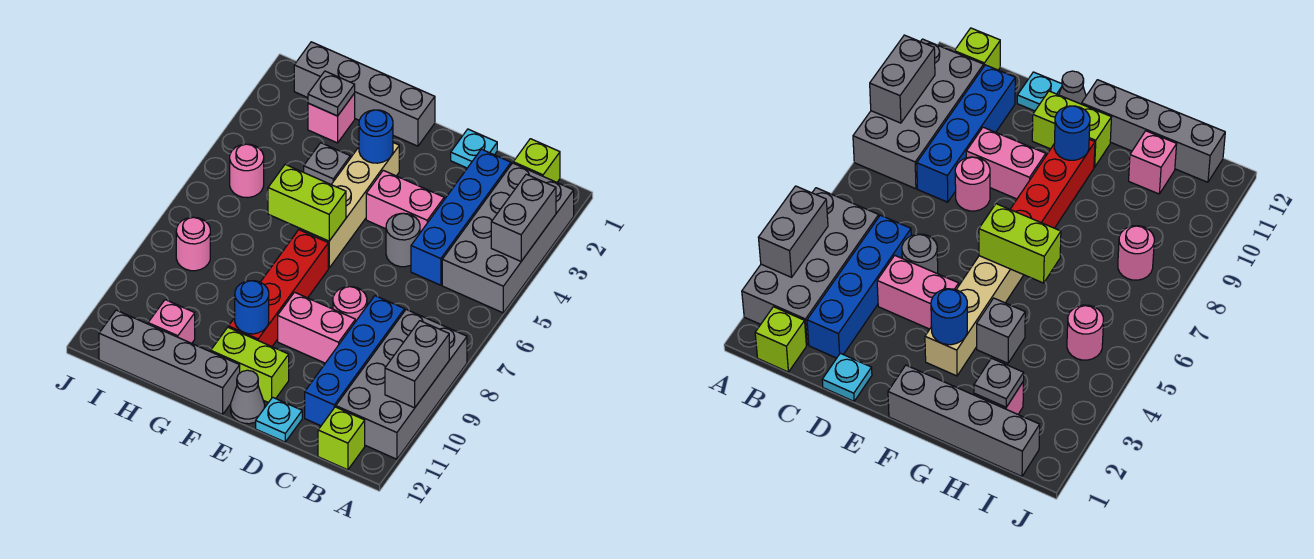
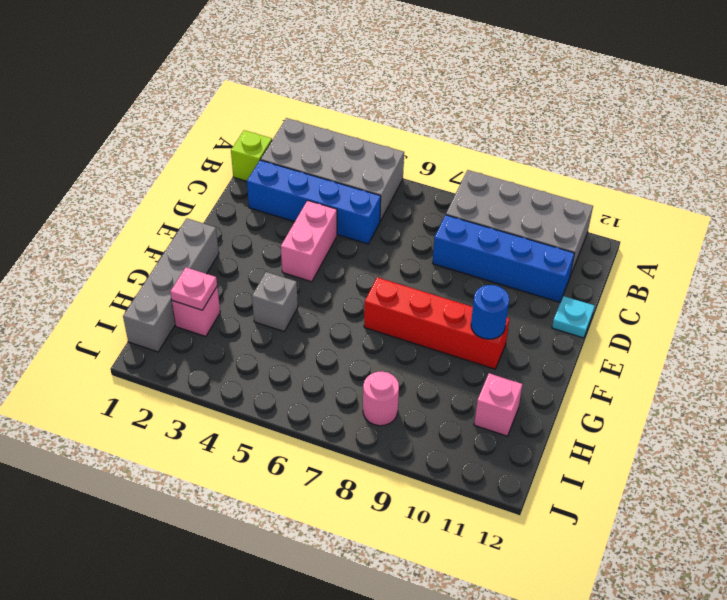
pink 1x1 plate [170,267,217,310] -> grey 1x1 plate [308,71,355,116]
none -> lime 1x1 brick [318,407,365,470]
none -> cyan 1x1 plate [451,129,497,168]
none -> grey 1x1 round brick [386,213,420,267]

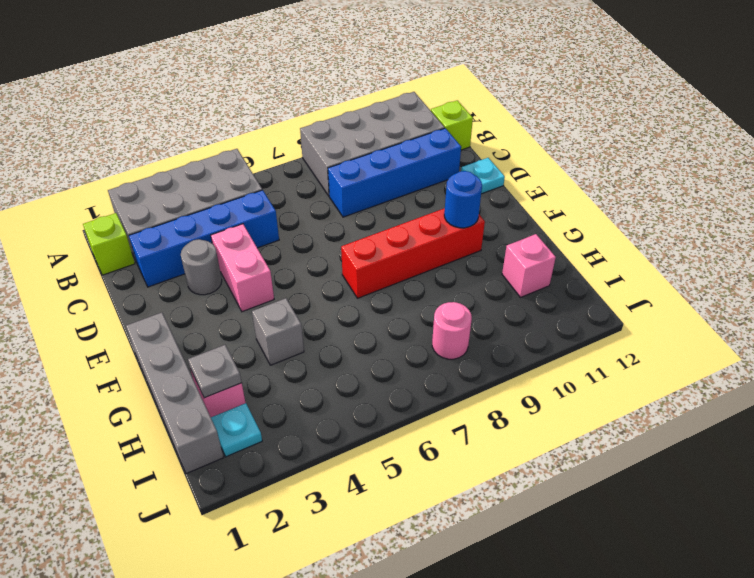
grey 1x1 round brick [181,239,222,295] -> grey 1x1 round brick moved to [386,213,420,267]
cyan 1x1 plate [211,403,262,457] -> cyan 1x1 plate moved to [451,129,497,168]
none -> pink 1x1 round brick [333,287,367,322]
none -> pink 1x2 brick [278,292,355,363]
none -> lime 1x2 brick [211,327,289,403]

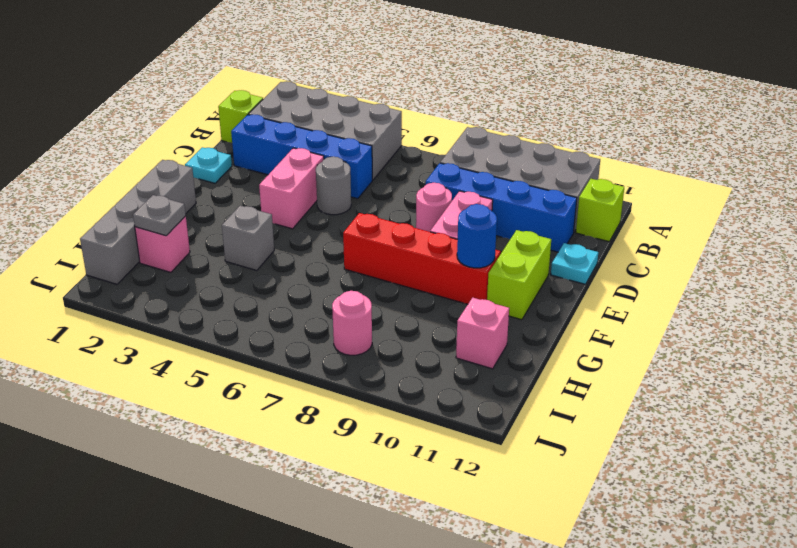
none -> grey 1x1 cone [231,370,265,424]
none -> tan 1x4 brick [299,143,399,268]
none -> grey 1x4 brick [99,310,240,414]

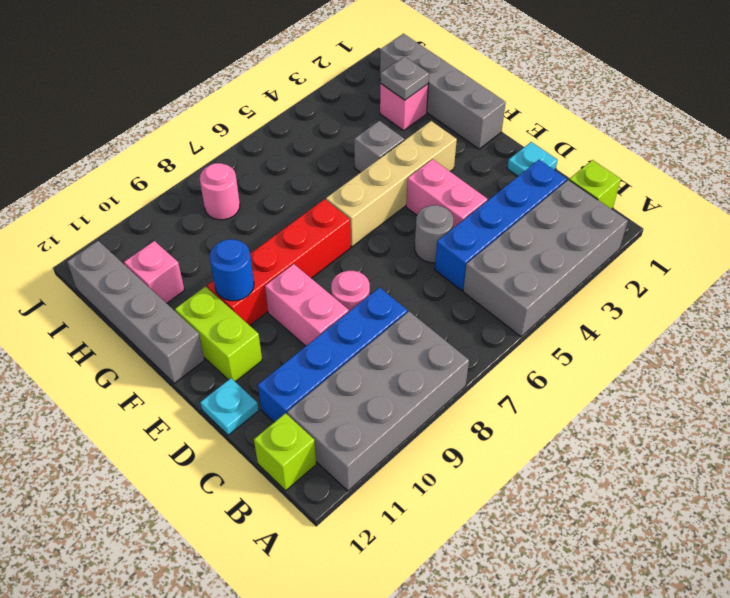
none -> grey 1x1 cone [231,370,265,424]
none -> pink 1x1 round brick [230,144,264,198]
none -> grey 1x2 brick [491,174,556,261]

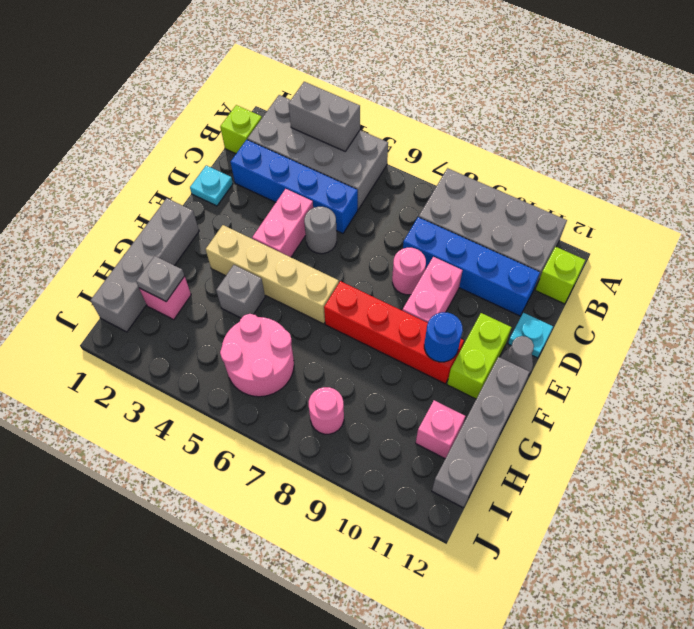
pink 2x2 round brick [220,314,294,397] -> pink 1x1 round brick [230,144,264,198]
none -> grey 1x2 brick [385,321,449,408]
none -> blue 1x1 round brick [359,110,393,163]
none -> lime 1x2 brick [268,164,346,241]

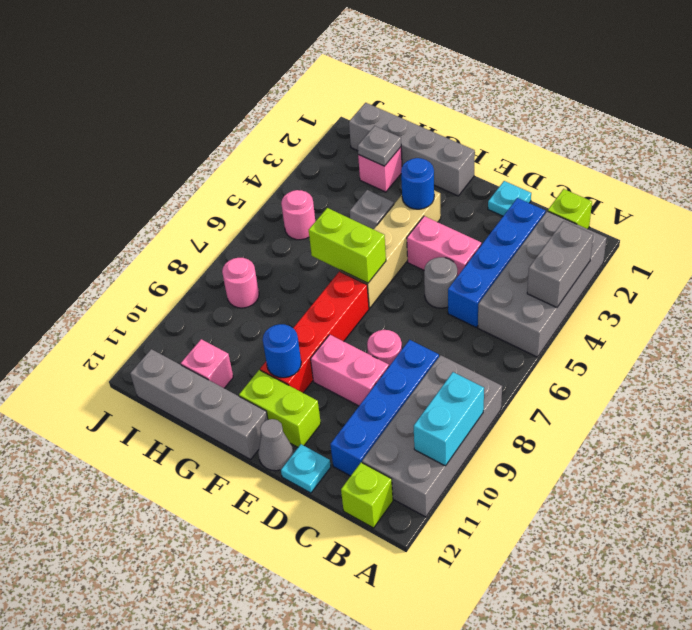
cyan 1x2 brick [414,372,484,466] -> grey 1x2 brick [385,321,449,408]

